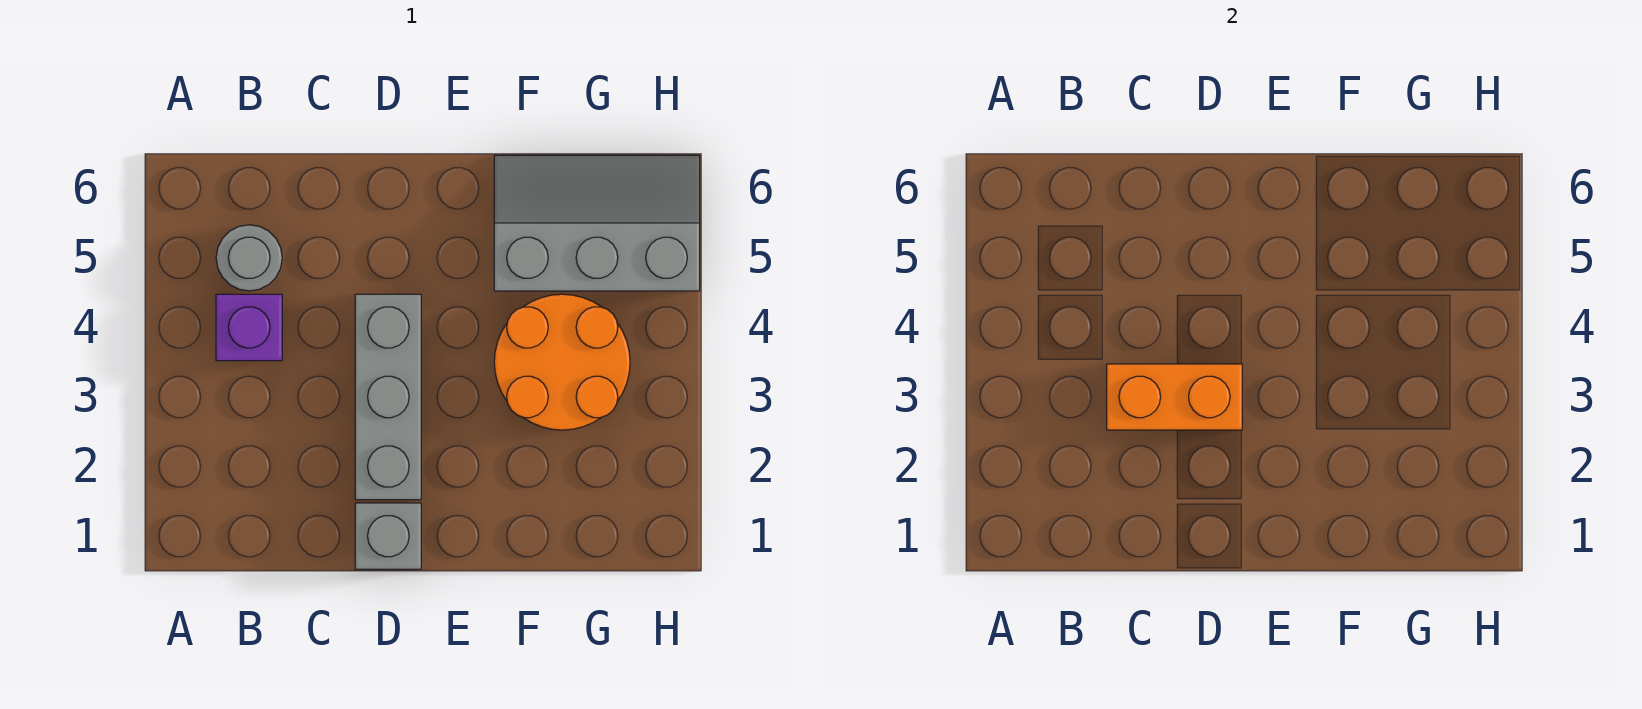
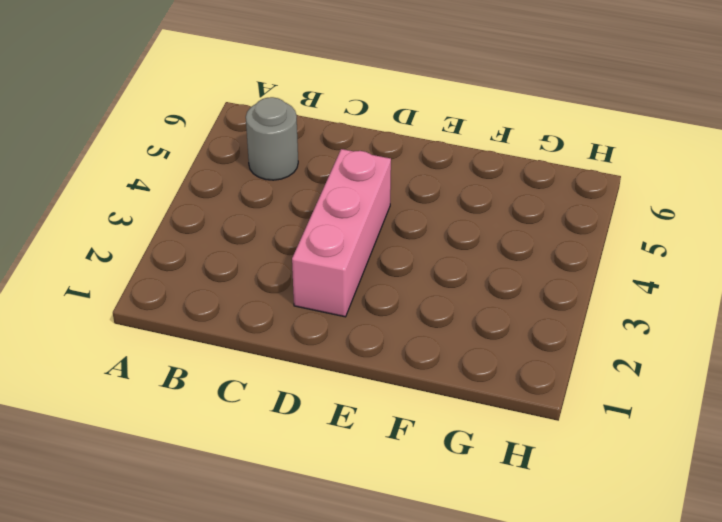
pink 1x3 brick [292,149,391,317] -> grey 1x3 brick [355,294,421,500]
none -> purple 1x1 brick [216,294,282,361]
none -> grey 1x1 brick [355,503,421,569]

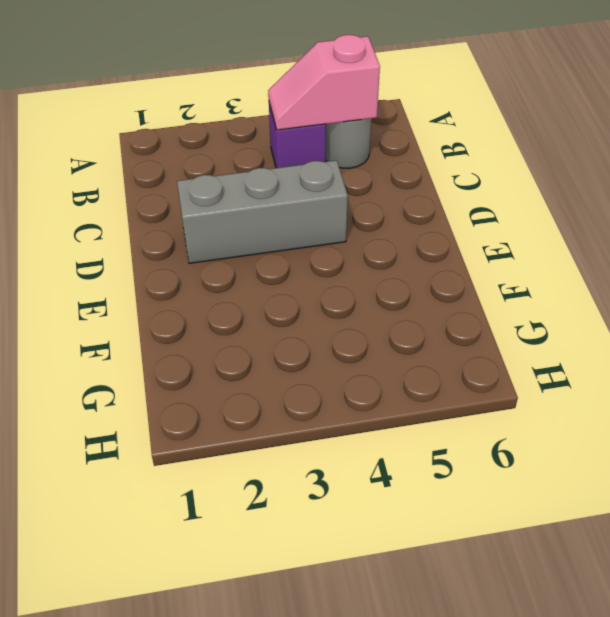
pink 1x2 slope [268,35,380,130] -> none
none -> grey 1x1 brick [355,503,421,569]
none -> orange 2x2 round brick [494,294,630,430]

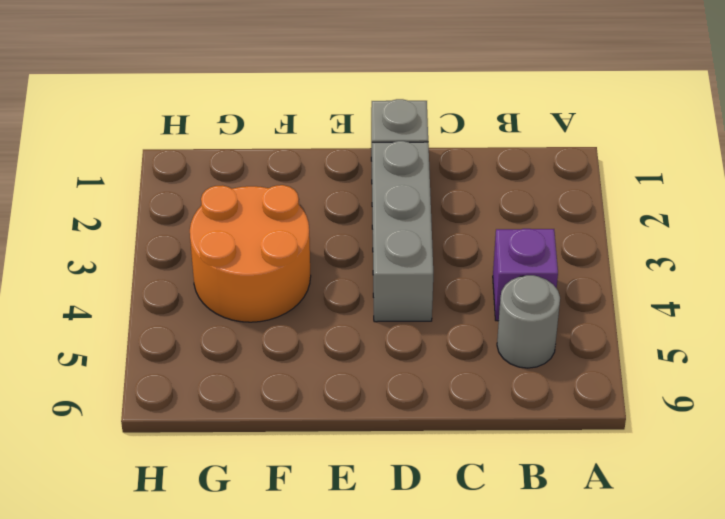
none -> grey 2x3 slope [494,155,700,291]
none -> orange 1x2 brick [1107,364,1242,430]

